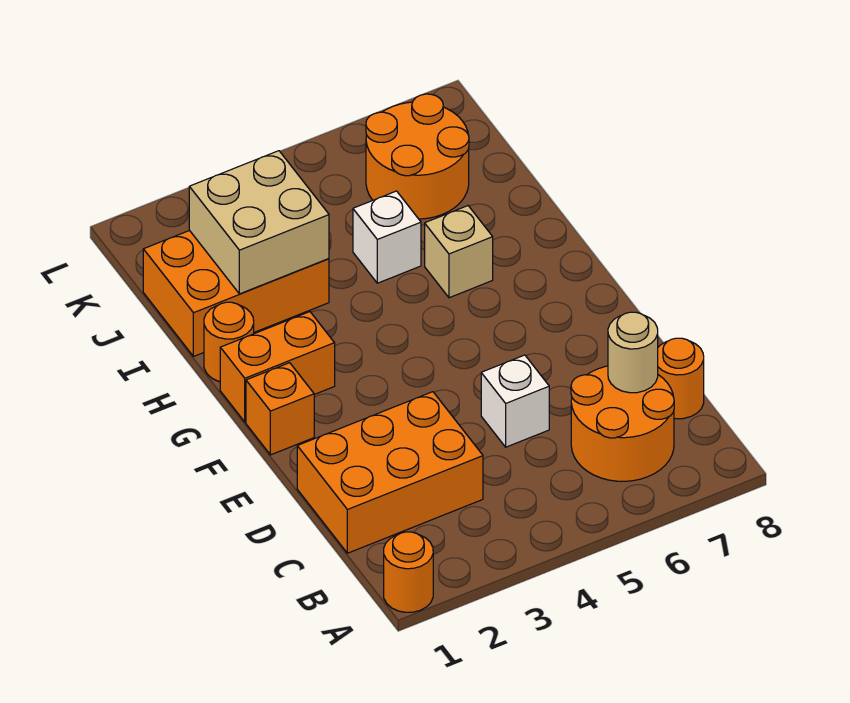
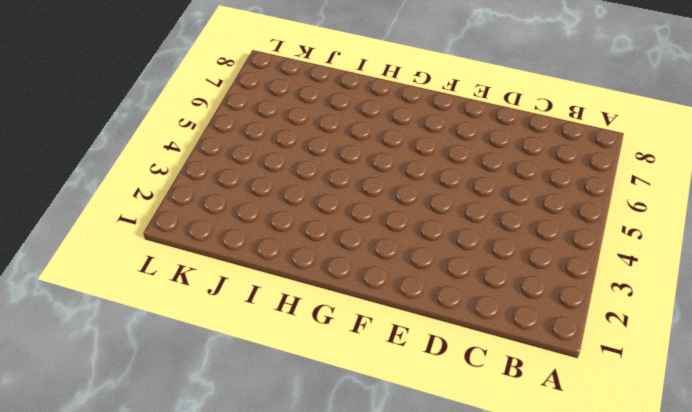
none -> orange 1x1 round brick [384,532,433,612]
none -> orange 2x2 round brick [571,366,674,481]
none -> orange 2x3 brick [297,392,483,553]

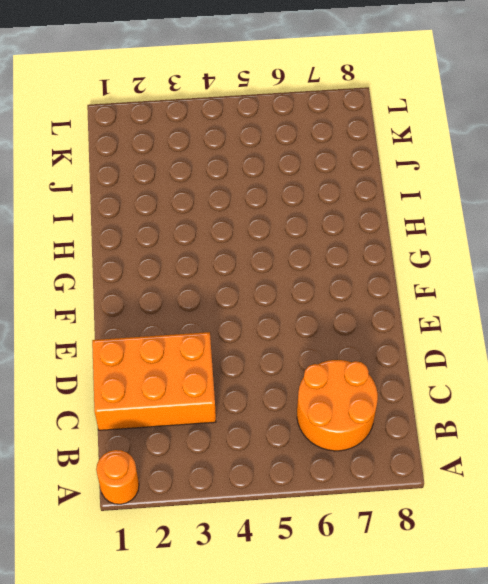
none -> orange 1x1 round brick [658,338,704,419]
none -> white 1x1 brick [481,355,549,447]
none -> orange 1x1 brick [246,363,314,455]

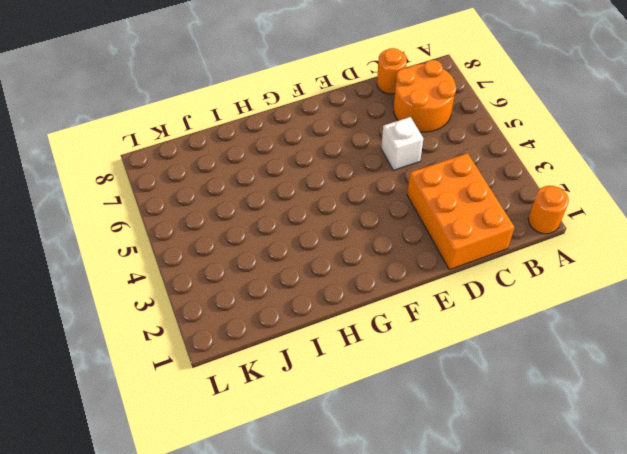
none -> orange 1x1 brick [246,363,314,455]
none -> orange 1x2 brick [220,312,335,422]
none -> orange 1x1 round brick [204,302,254,382]

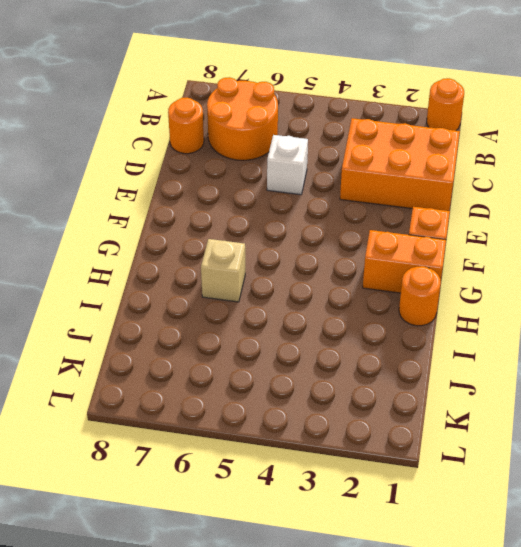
none -> orange 2x3 brick [143,230,329,357]
none -> white 1x1 brick [353,191,421,283]
none -> orange 2x2 round brick [366,94,469,219]

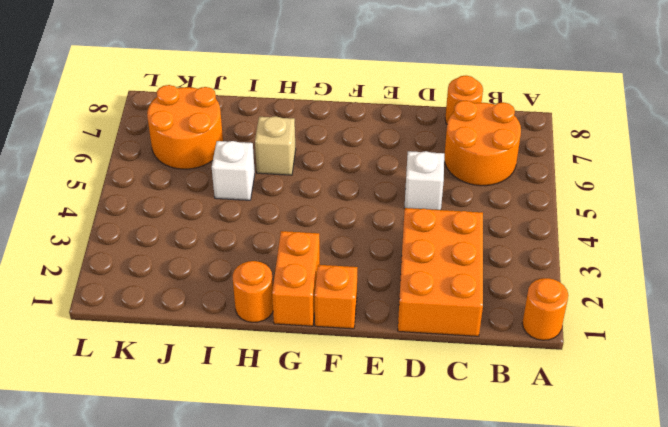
none -> orange 2x3 brick [143,230,329,357]
none -> tan 1x1 round brick [608,312,658,393]
none -> tan 2x2 brick [189,151,329,294]

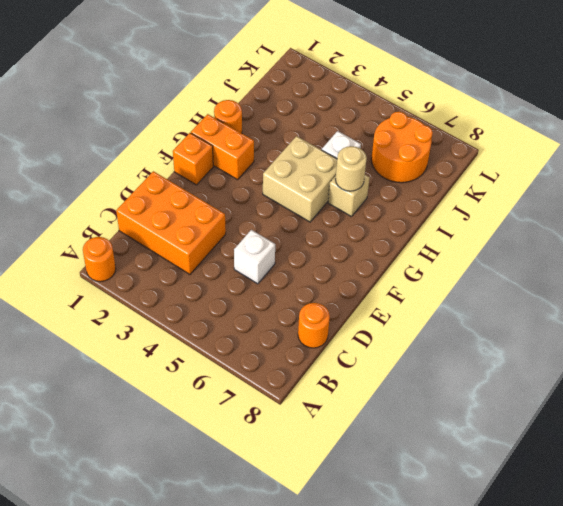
tan 2x2 brick [263,136,337,222] -> tan 2x2 brick moved to [189,151,329,294]
tan 1x1 round brick [335,146,367,191] -> tan 1x1 round brick moved to [608,312,658,393]
none -> orange 2x2 round brick [571,366,674,481]
none -> orange 2x3 brick [143,230,329,357]

